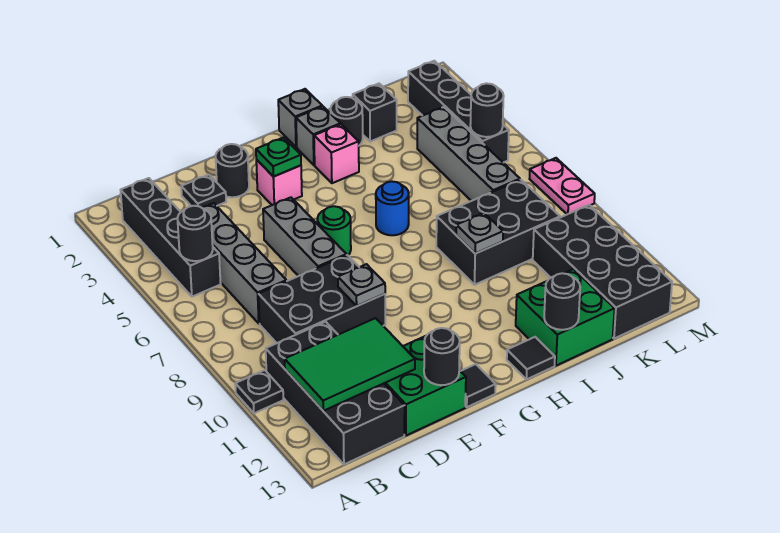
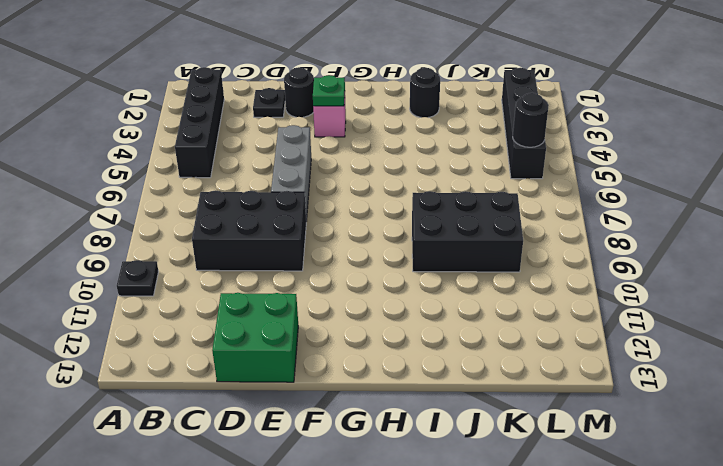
none -> black 2x4 brick [266,322,405,464]
none -> grey 1x4 brick [202,203,286,323]
none -> green 1x1 round brick [317,206,351,255]
none -> black 1x1 tile [461,364,496,407]

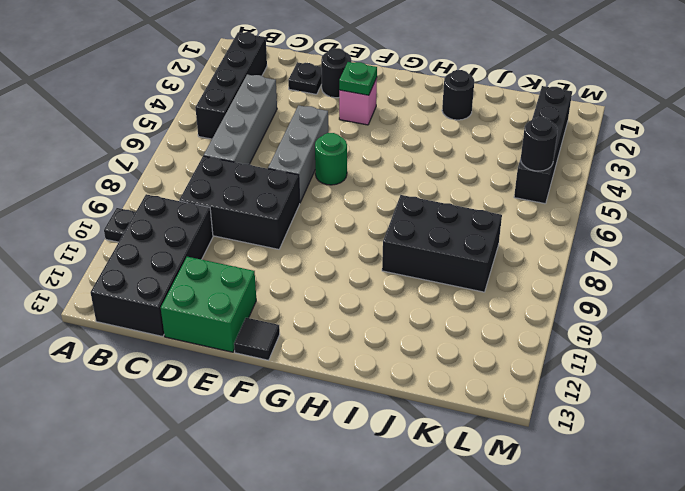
none -> grey 1x1 brick [278,89,322,147]
none -> grey 1x1 brick [296,106,340,165]
none -> pink 1x1 brick [314,124,359,183]
none -> blue 1x1 round brick [376,181,409,235]

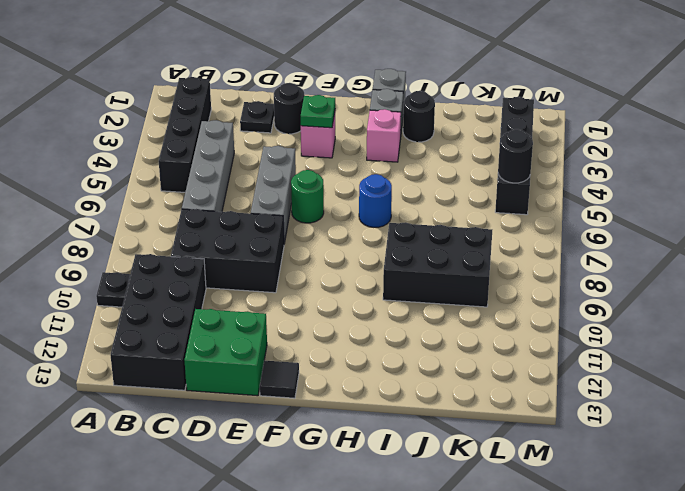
none -> black 1x1 tile [507,337,555,379]
none -> green 2x2 brick [516,269,615,366]
none -> black 1x1 brick [353,84,397,142]
none -> grey 1x4 brick [417,107,520,201]

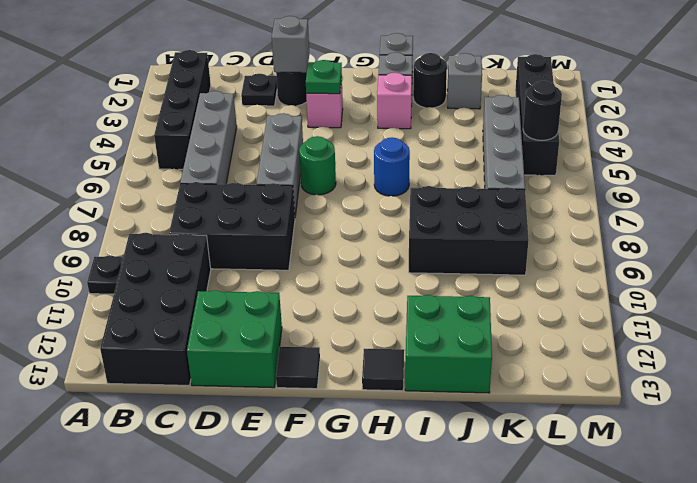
grey 1x1 brick [272,16,309,73] -> none
grey 1x1 brick [447,53,482,109] -> black 1x1 brick [353,84,397,142]
none -> black 2x4 brick [533,205,672,339]
none -> pink 1x2 plate [530,158,595,214]
none -> black 1x1 round brick [177,206,213,261]
none -> green 2x3 tile [285,318,415,411]

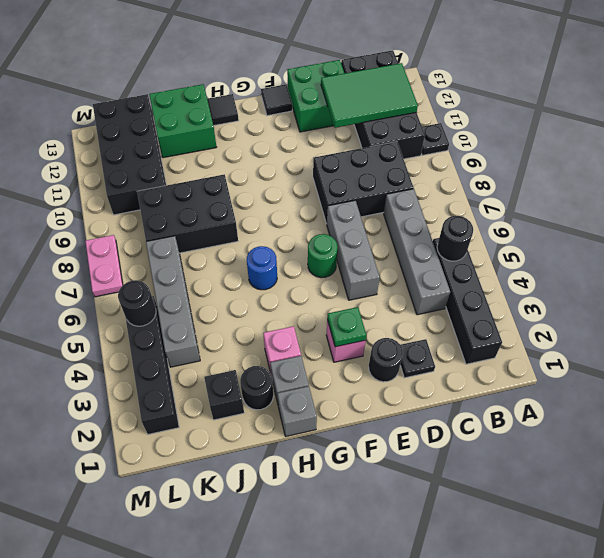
none -> grey 1x1 plate [338,264,385,306]
none -> black 1x1 round brick [424,328,460,385]
none -> grey 1x1 plate [456,213,503,253]
none -> black 1x1 round brick [544,273,580,330]

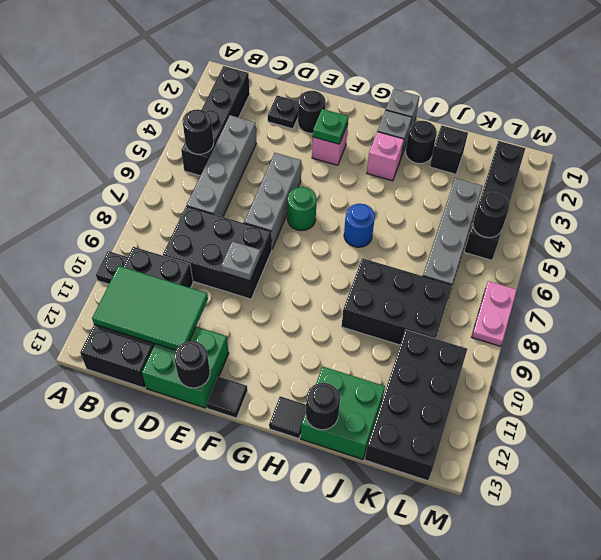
none -> grey 1x1 plate [456,213,503,253]

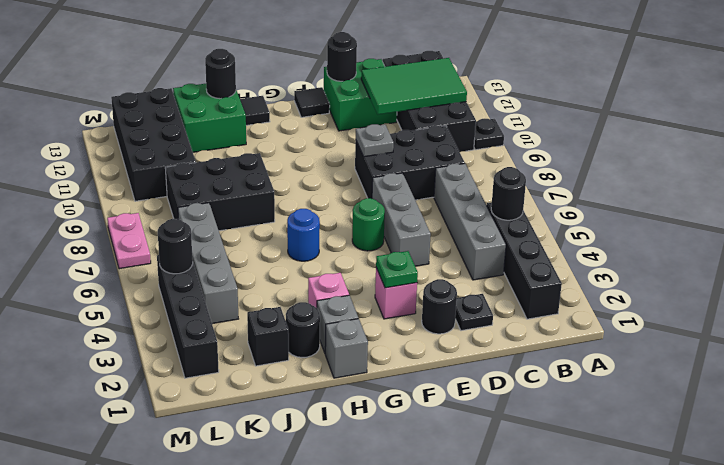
none -> grey 1x1 plate [456,213,503,253]

